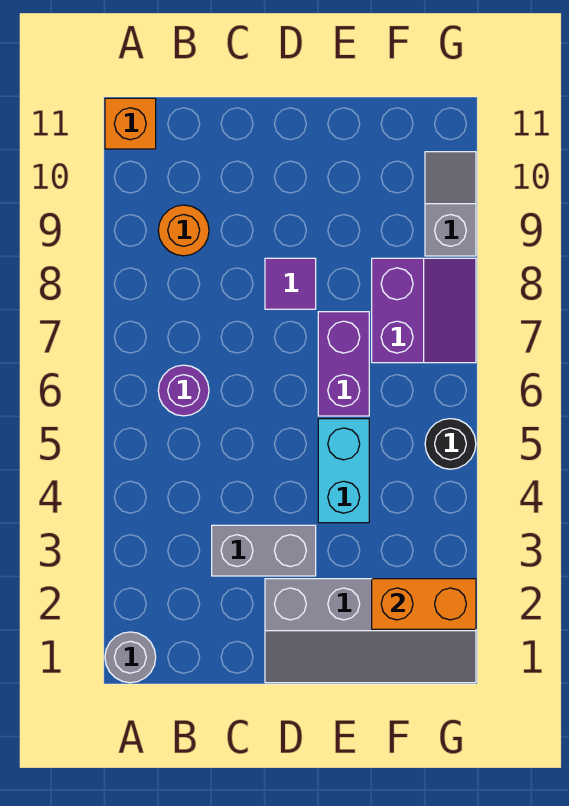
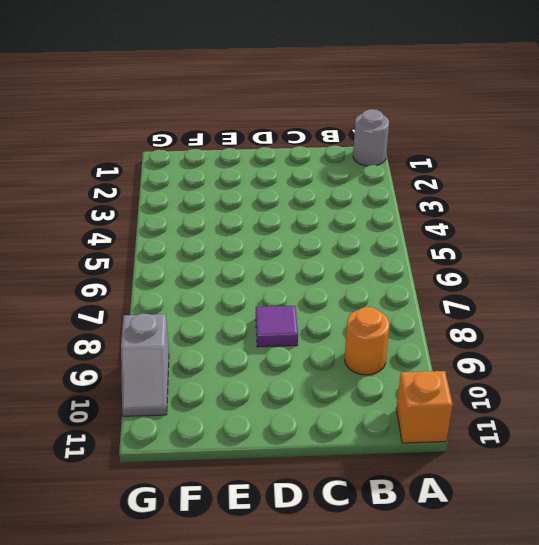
none -> purple 1x1 round brick [158,365,209,416]
none -> grey 1x2 brick [212,525,316,576]
none -> grey 2x4 slope [265,579,476,683]

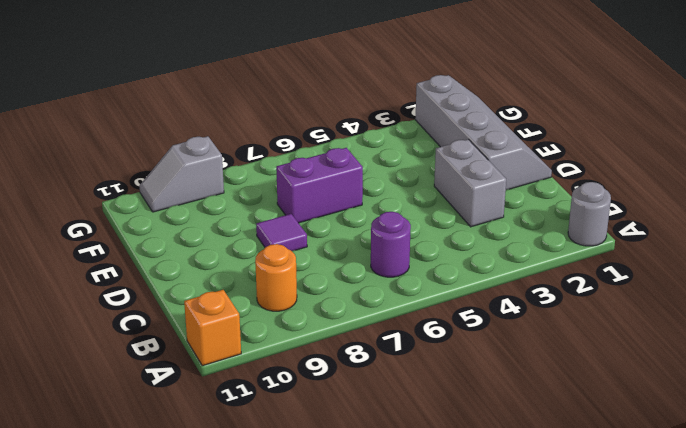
none -> cyan 1x2 brick [318,419,369,523]
none -> purple 2x2 slope [372,258,476,363]
none -> black 1x1 round brick [425,419,476,469]

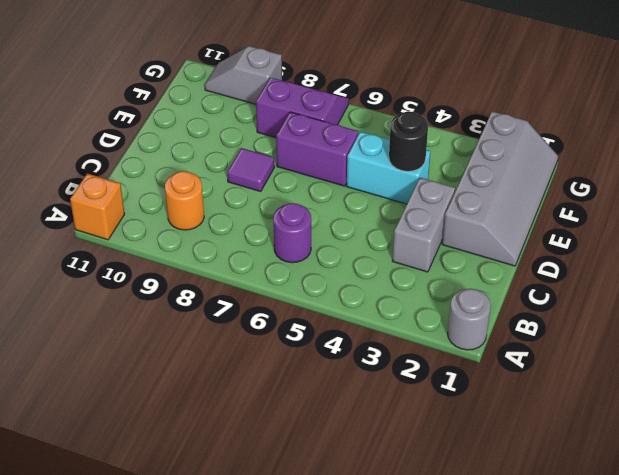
black 1x1 round brick [389,111,428,171] -> black 1x1 round brick moved to [425,419,476,469]
none -> orange 1x2 brick [372,579,476,629]

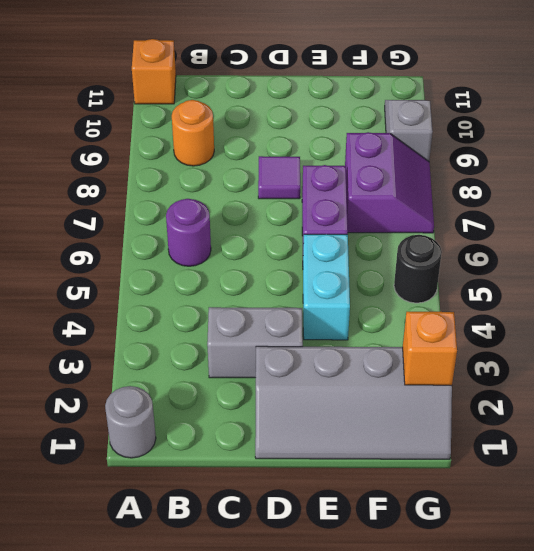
orange 1x1 brick [403,312,457,385] -> orange 1x2 brick [372,579,476,629]

